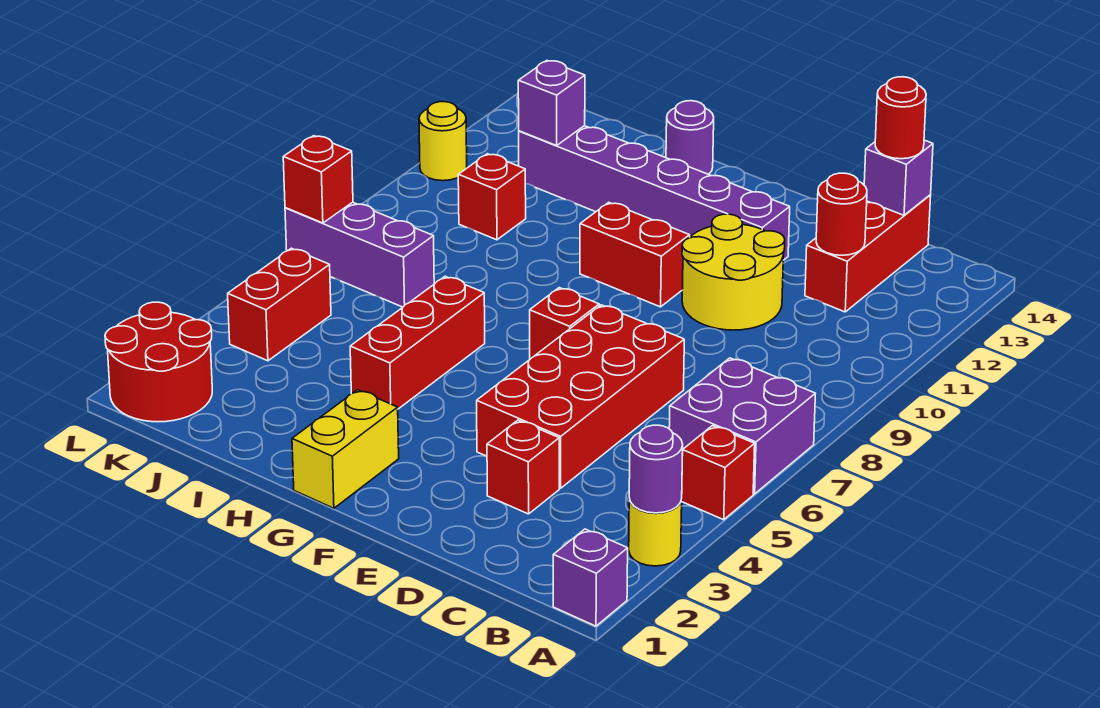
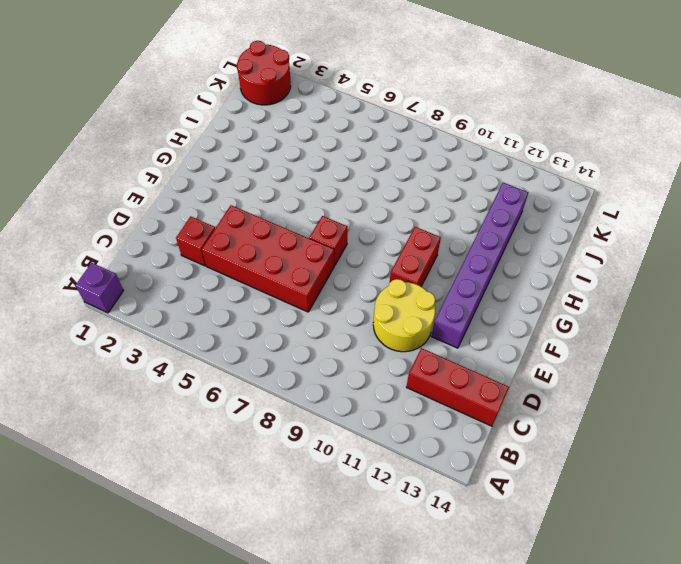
none -> yellow 1x1 round brick [629,499,682,566]
none -> red 1x1 brick [682,426,755,520]
none -> purple 2x2 brick [669,358,816,494]

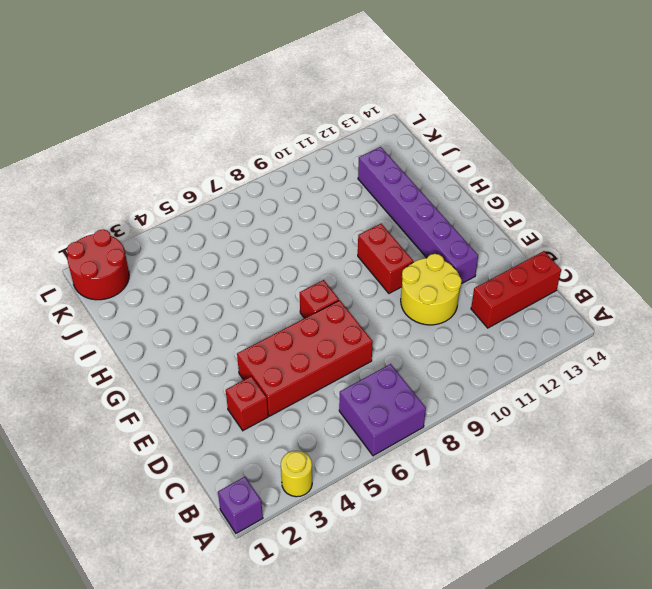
none -> red 1x1 brick [682,426,755,520]
none -> yellow 1x2 brick [292,390,399,508]
none -> red 1x3 brick [350,276,485,409]

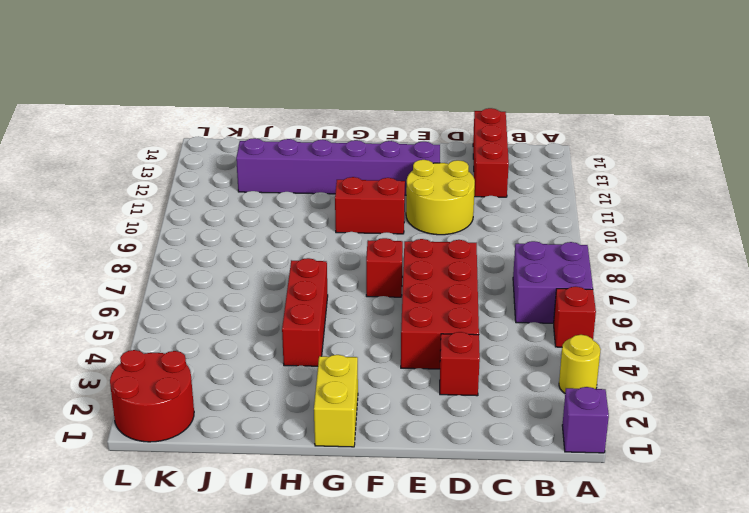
none -> purple 1x1 round brick [666,101,714,174]
none -> purple 1x3 brick [285,202,434,307]
none -> red 1x1 brick [458,154,526,240]

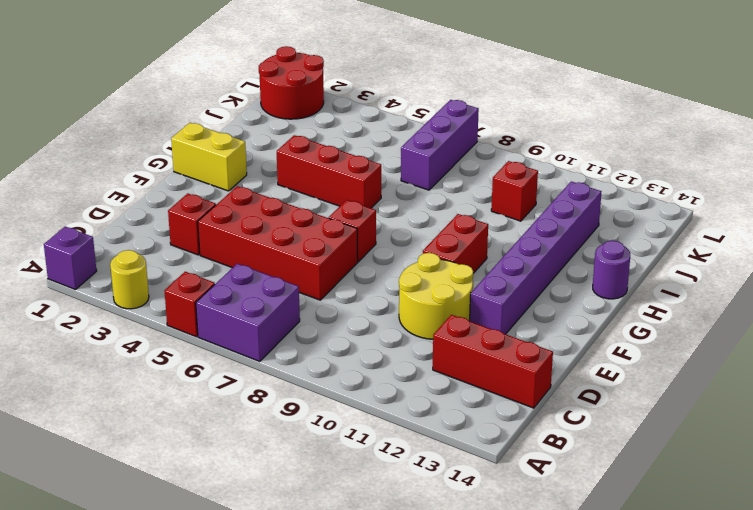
none -> red 1x2 brick [228,248,331,361]
none -> yellow 1x1 round brick [419,102,467,181]
none -> purple 1x1 round brick [629,425,683,513]

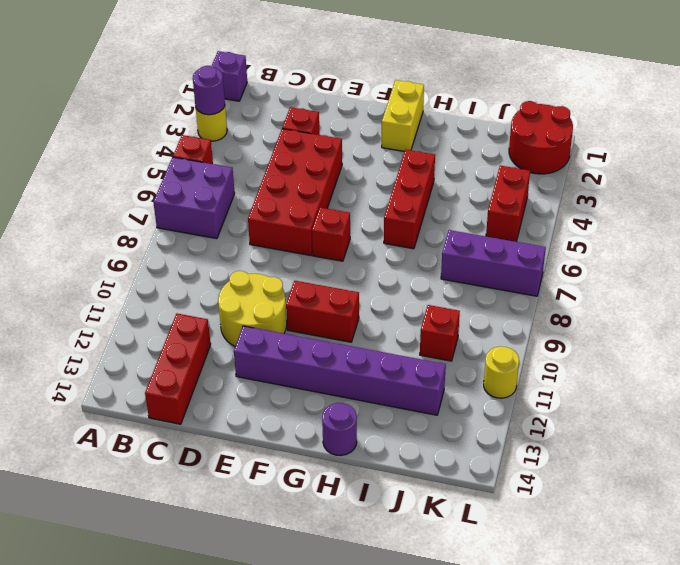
none -> red 1x1 round brick [816,173,867,255]
none -> purple 1x1 brick [864,140,933,215]
none -> purple 1x1 brick [518,61,585,146]

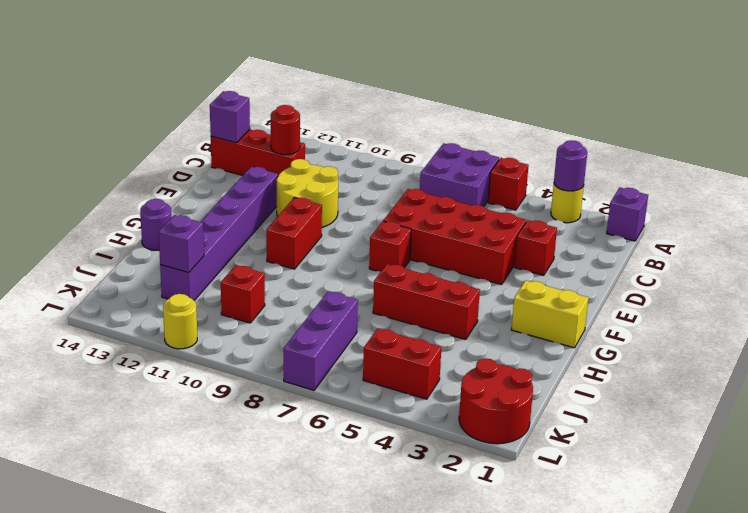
none -> red 1x1 brick [283,136,353,223]
none -> red 1x1 round brick [875,77,926,159]

